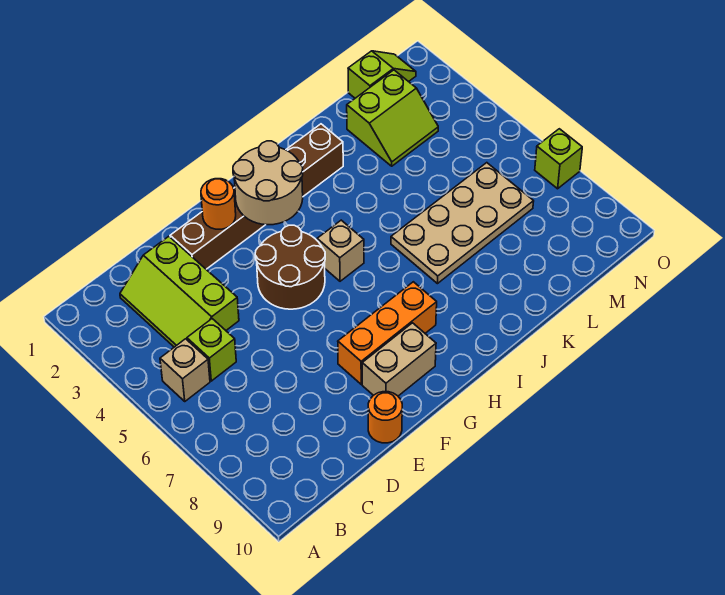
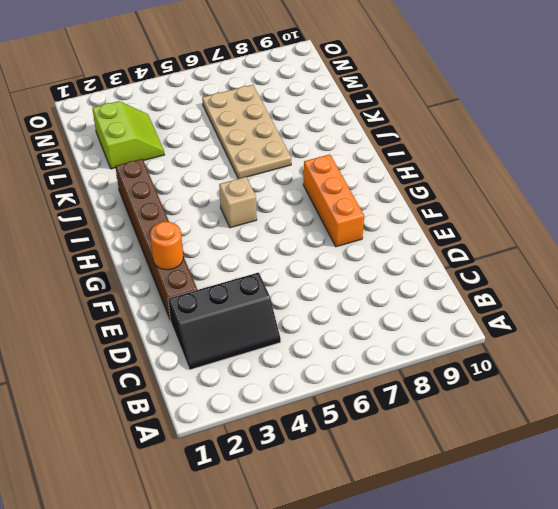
black 2x3 slope [168,272,281,370] -> lime 2x3 slope [120,236,239,347]
none -> tan 1x1 brick [160,339,210,401]
none -> lime 1x1 brick [187,319,236,381]
none -> orange 1x1 round brick [368,392,402,443]

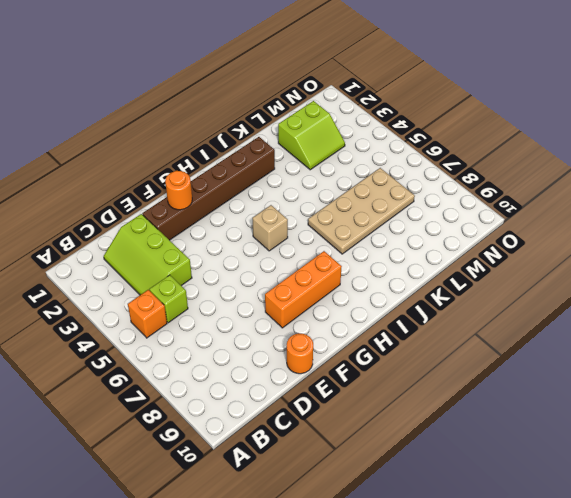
orange 1x1 brick [128,290,167,338] -> tan 1x1 brick [160,339,210,401]
none -> brown 2x2 round brick [255,225,325,309]
none -> tan 1x2 brick [362,323,436,396]
none -> lime 1x2 slope [348,51,416,98]

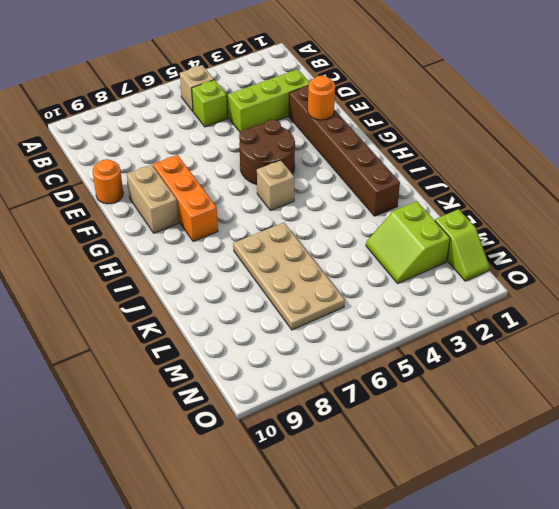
none -> lime 1x1 brick [535,129,582,189]
none -> tan 2x2 round brick [233,141,303,225]

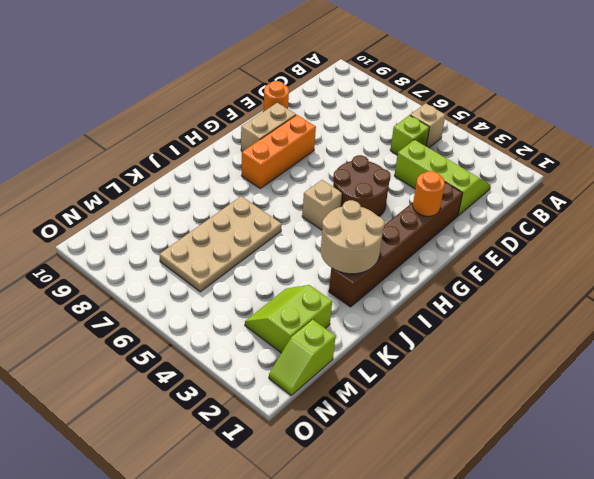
tan 2x2 round brick [321,200,385,274] -> tan 2x2 round brick moved to [233,141,303,225]
none -> lime 1x1 brick [535,129,582,189]

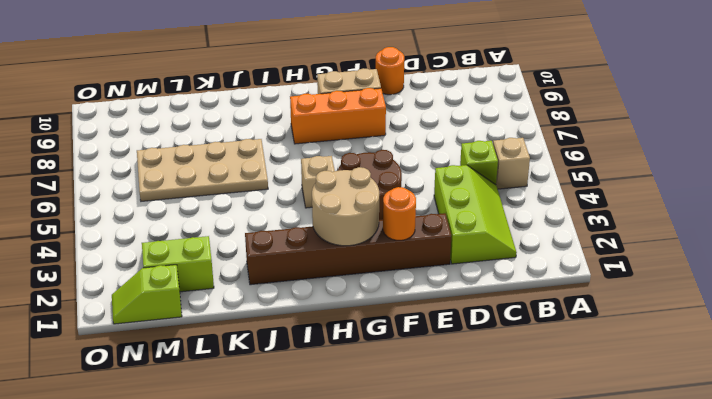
none -> lime 1x1 brick [535,129,582,189]

